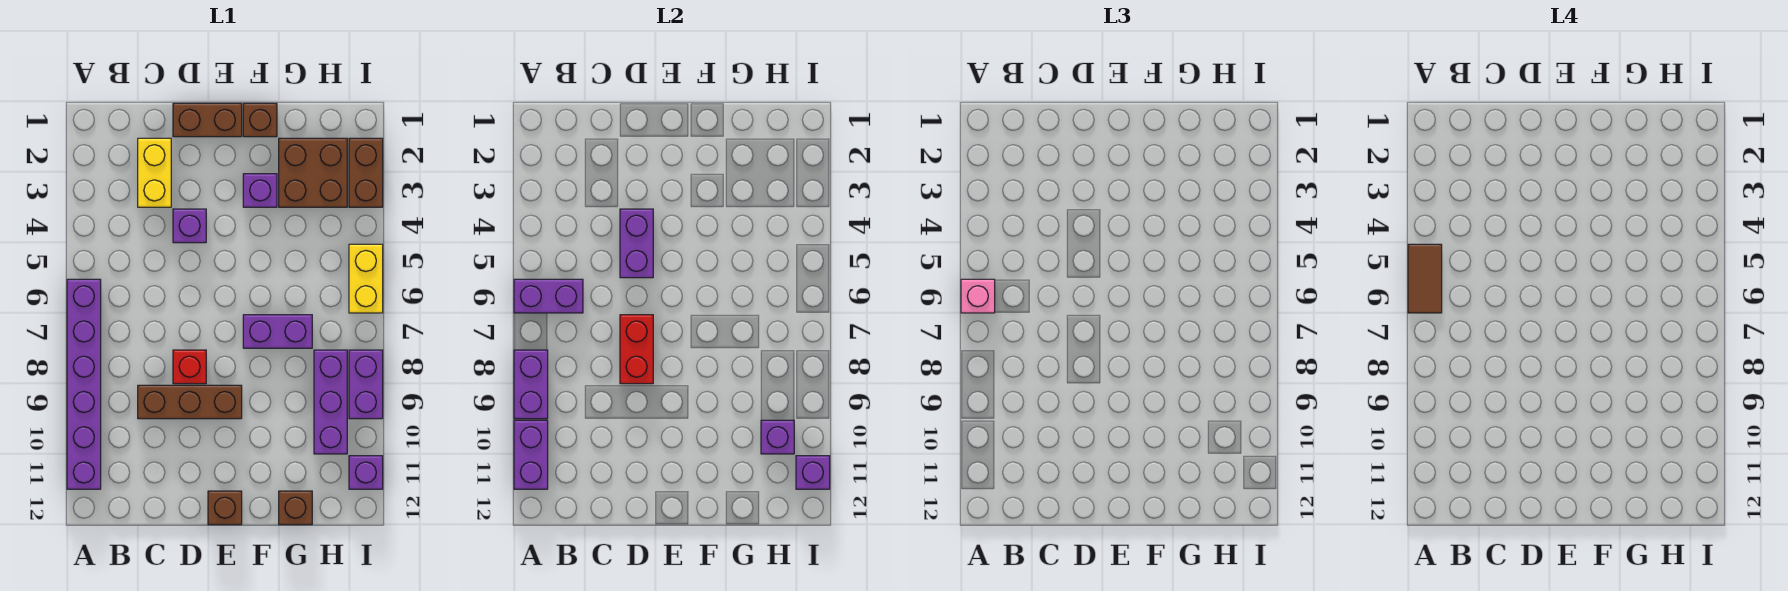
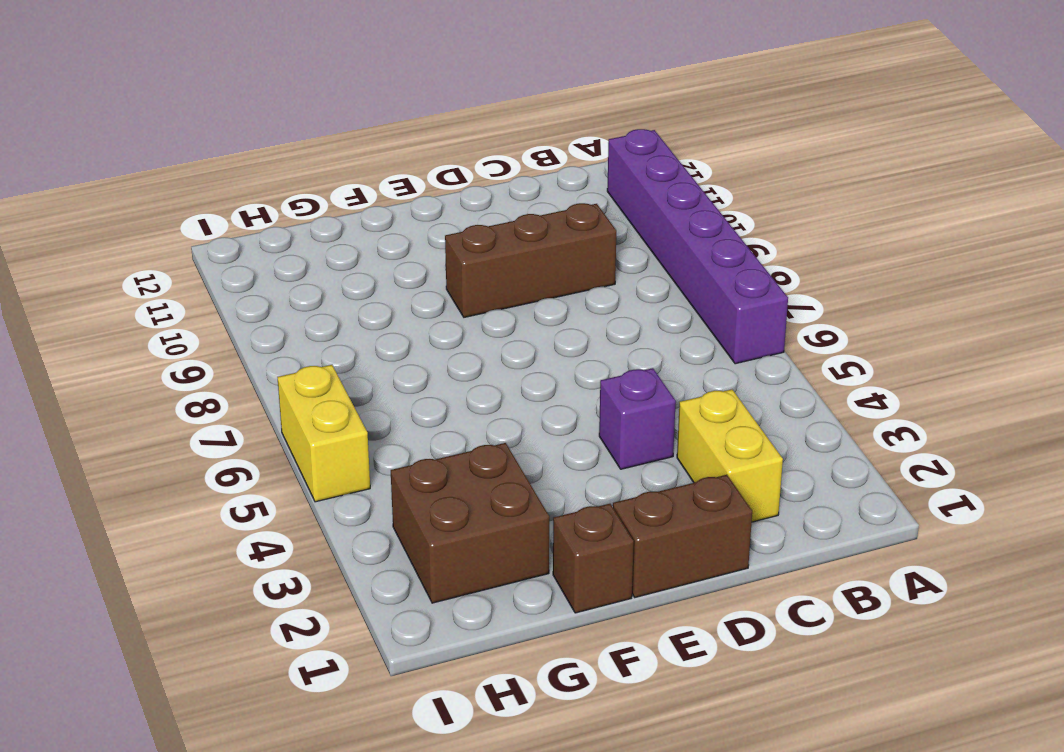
none -> red 1x1 brick [173,350,206,384]
none -> brown 1x1 brick [208,491,242,525]
none -> purple 1x1 brick [243,174,277,207]

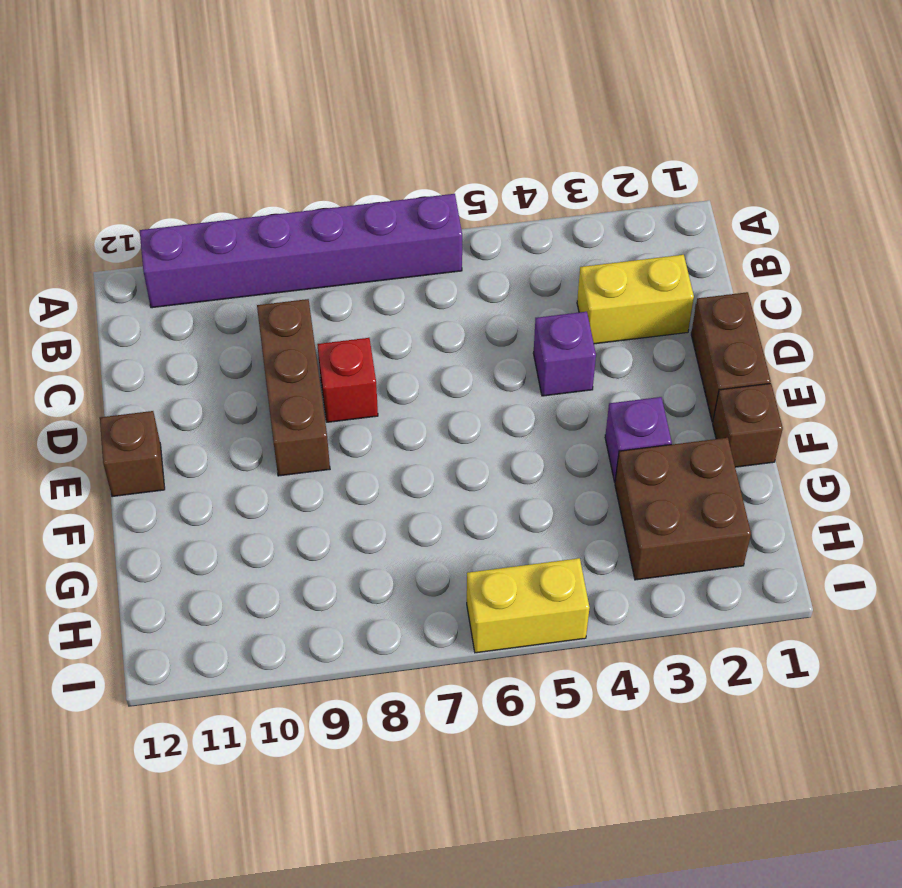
none -> purple 1x2 brick [243,315,312,348]
none -> brown 1x1 brick [279,491,312,525]
none -> purple 1x3 brick [314,350,347,454]

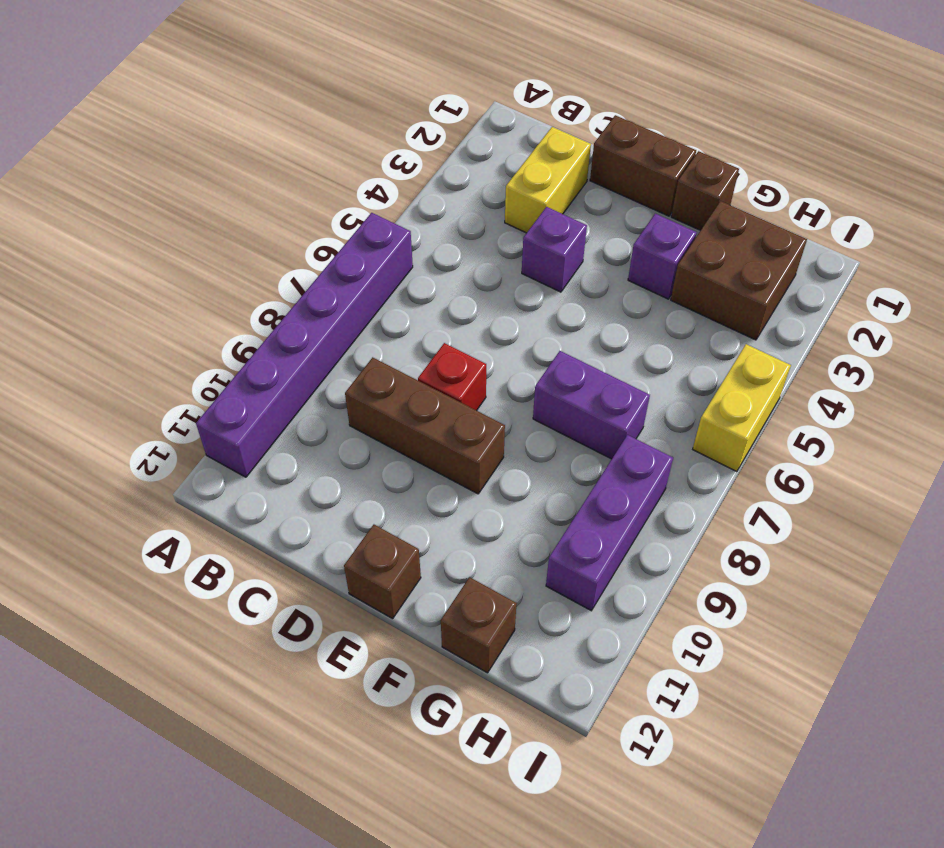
none -> brown 1x2 brick [349,138,383,207]
none -> purple 1x2 brick [349,350,383,419]
none -> purple 1x1 brick [349,456,383,489]

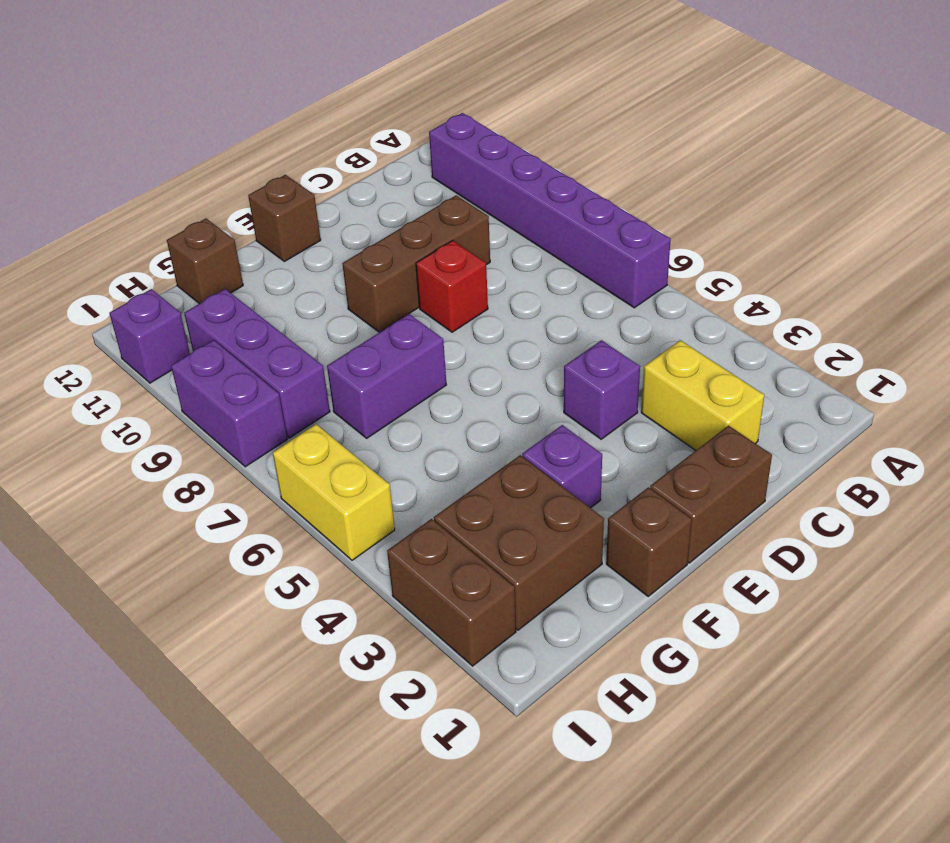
none -> purple 1x2 brick [514,279,583,313]
none -> purple 1x2 brick [514,350,548,419]
none -> purple 1x2 brick [514,420,548,489]

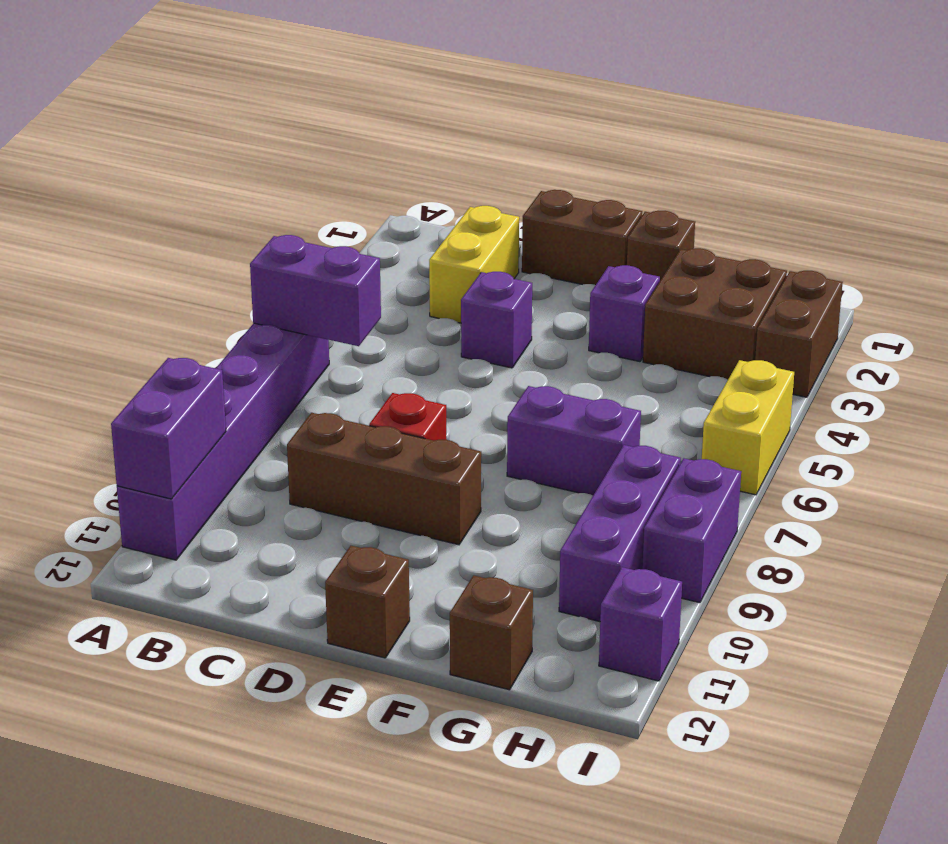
none -> purple 1x2 brick [514,350,548,419]
none -> purple 1x2 brick [620,209,653,278]
none -> red 1x2 brick [620,315,653,384]

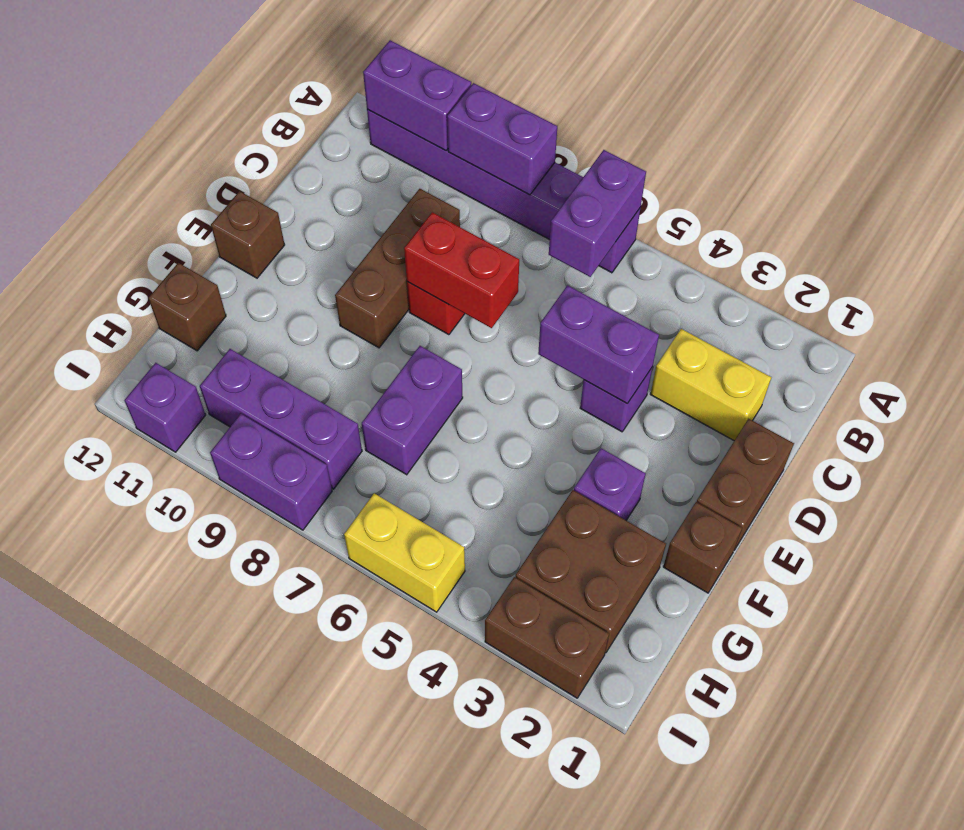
none -> purple 1x1 brick [761,420,794,454]
none -> purple 1x1 brick [796,456,830,489]
none -> pink 1x1 brick [961,279,995,313]

